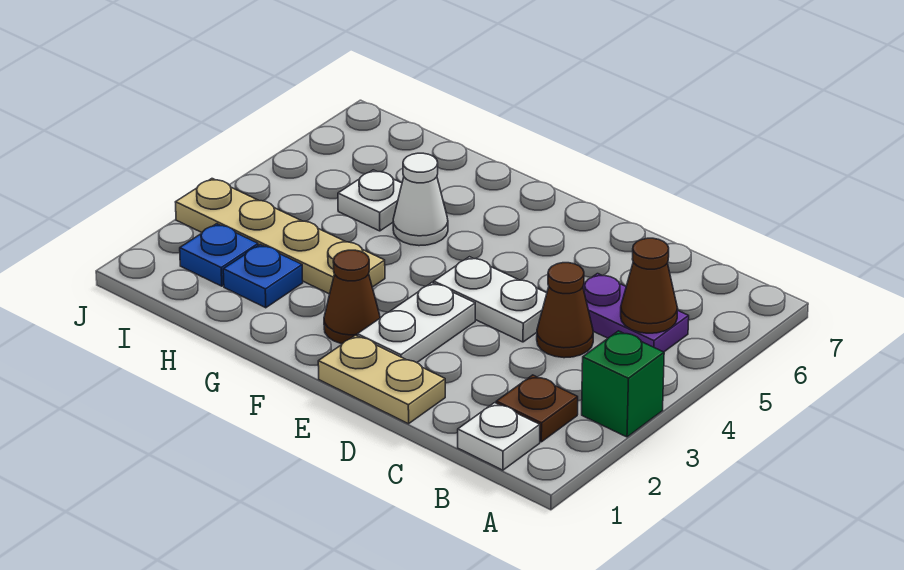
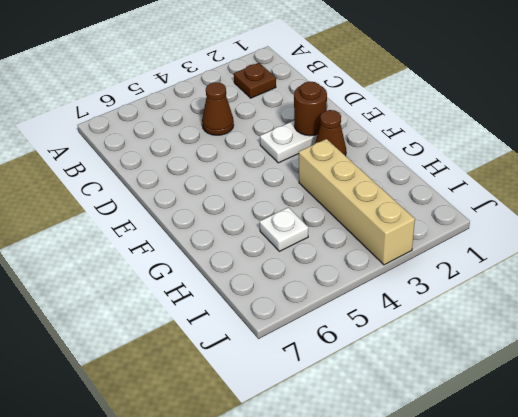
brown 1x1 round brick [294,82,327,136] -> none
tan 1x4 brick [299,139,415,265] -> tan 1x4 plate [176,179,385,294]
none -> green 1x1 brick [582,331,664,437]
none -> white 1x1 plate [458,403,540,470]
none -> purple 1x2 plate [583,274,689,352]

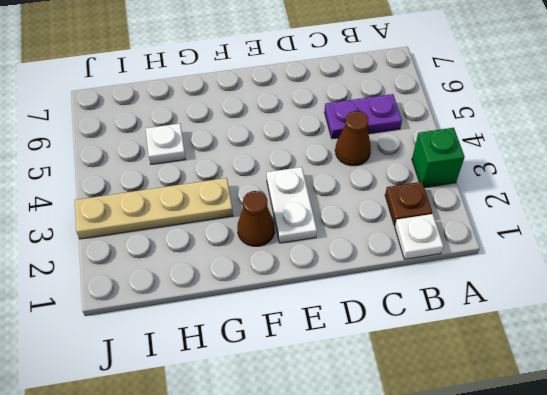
none -> tan 1x2 plate [318,335,445,424]
none -> white 1x2 plate [434,257,547,342]
none -> white 1x1 cone [393,153,448,246]

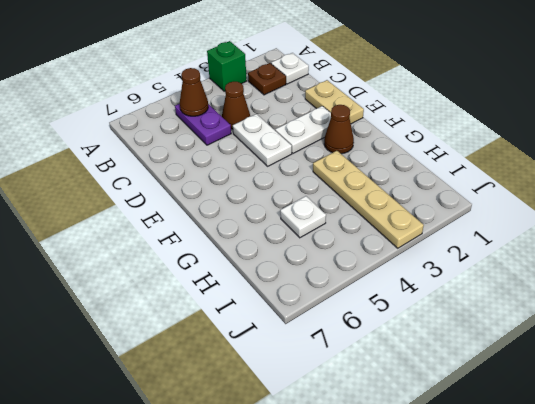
none -> white 1x1 cone [393,153,448,246]
none -> blue 1x1 plate [223,245,303,308]
none -> blue 1x1 plate [180,224,258,286]

